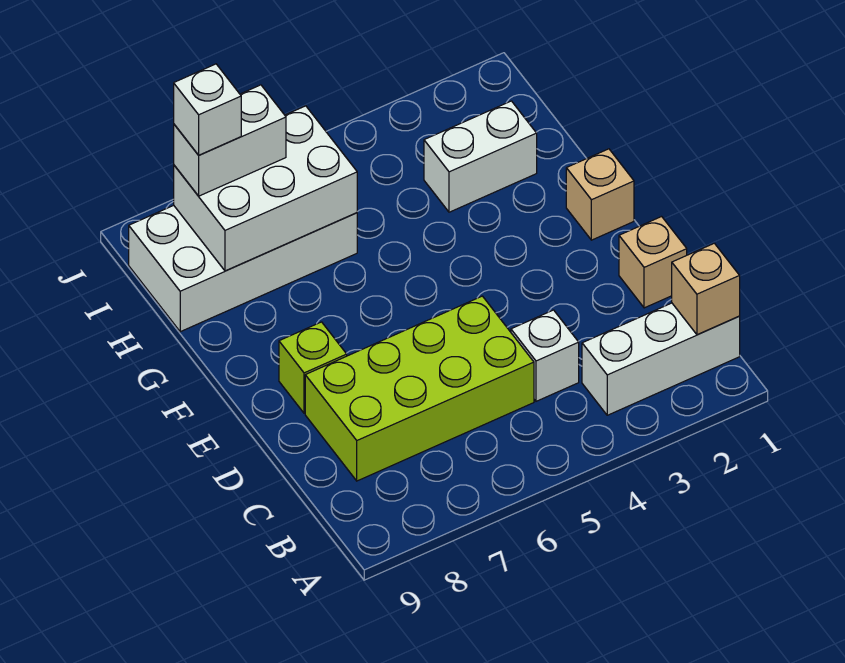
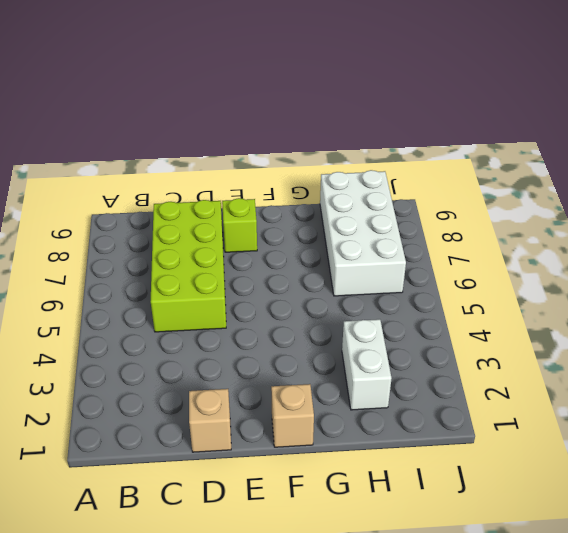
none -> white 1x3 brick [582,303,740,415]
none -> white 1x1 brick [511,310,579,401]
none -> tan 1x1 brick [672,243,740,335]

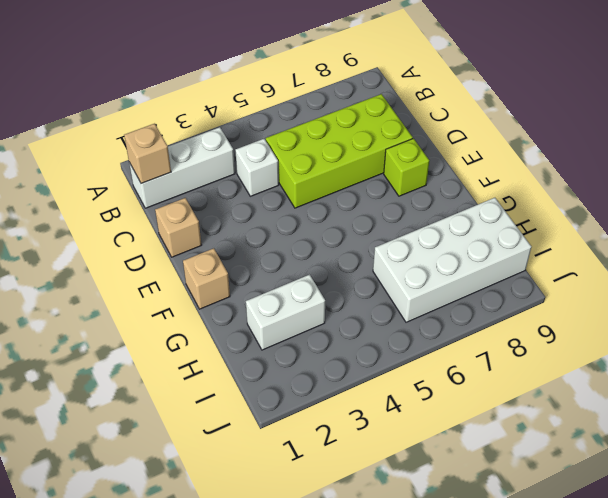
none -> white 2x3 brick [174,106,357,271]
none -> white 1x2 brick [174,85,286,196]
none -> white 1x1 brick [174,64,241,155]

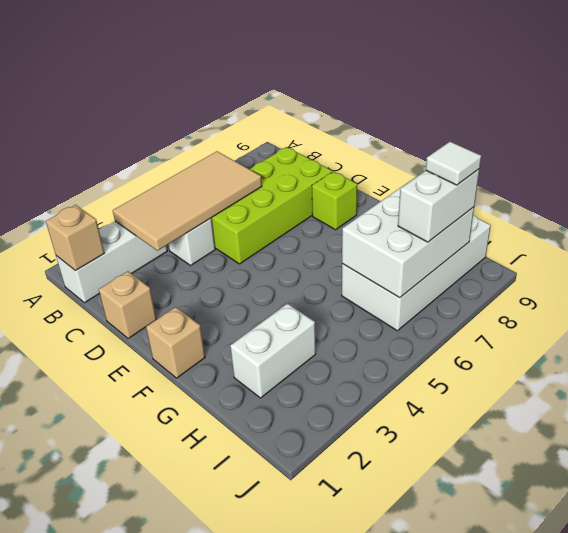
tan 2x4 tile [113,151,262,251] -> none
white 1x1 tile [426,142,481,185] -> white 1x1 brick [174,64,241,155]

